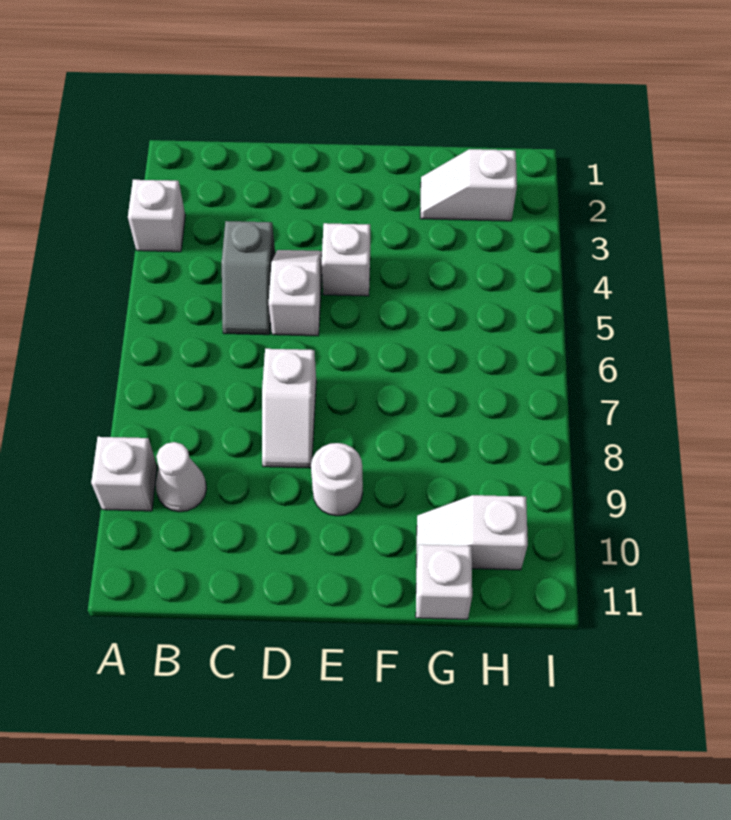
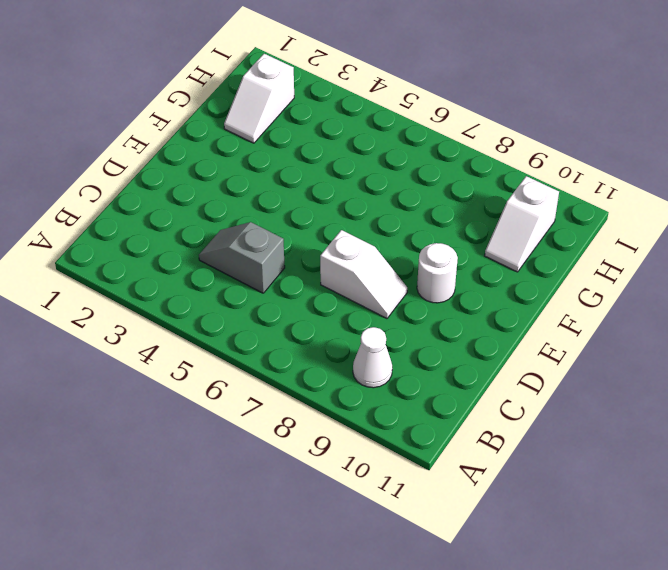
grey 1x2 slope [199,222,285,293] -> grey 1x2 slope turned to [222,221,275,335]
none -> white 1x1 brick [128,180,185,252]
none -> white 1x1 brick [91,437,157,511]

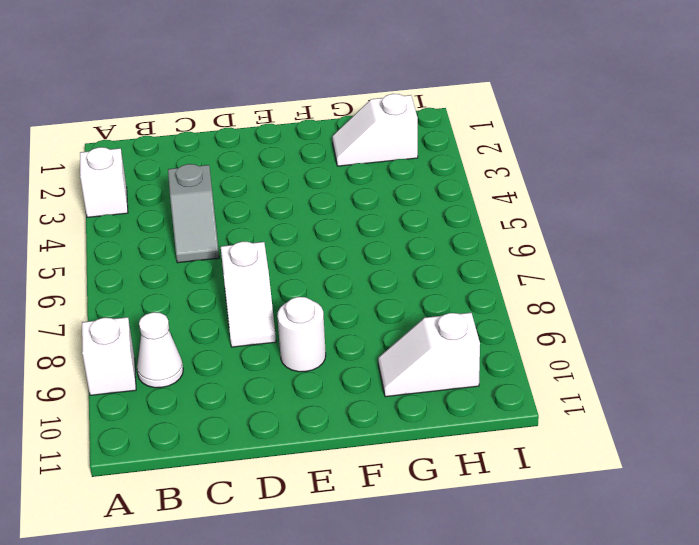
none -> white 1x2 slope [269,250,322,336]
none -> white 1x1 brick [322,223,370,296]

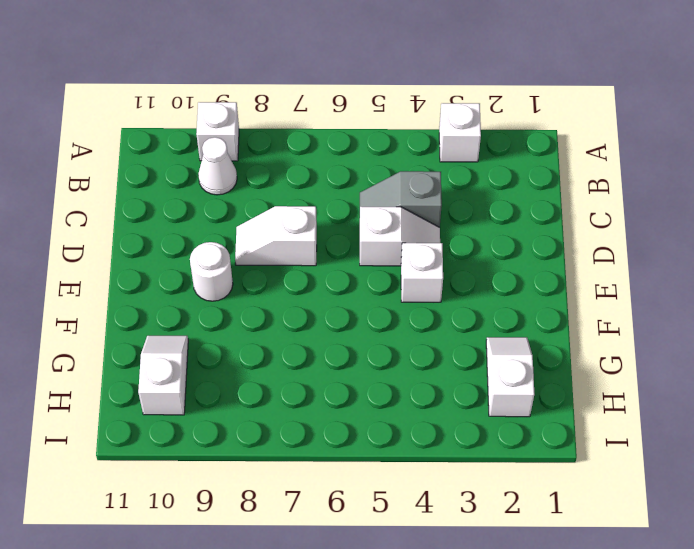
none -> white 1x1 brick [416,545,472,619]

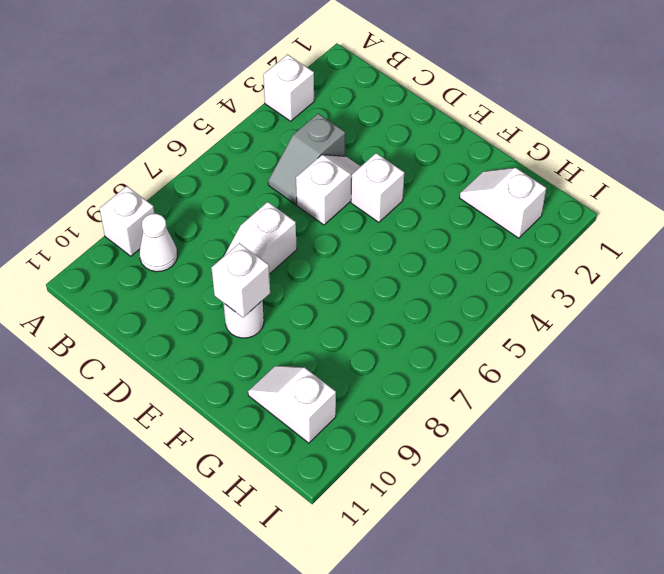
white 1x1 brick [212,243,270,317] -> white 1x1 brick moved to [416,545,472,619]

